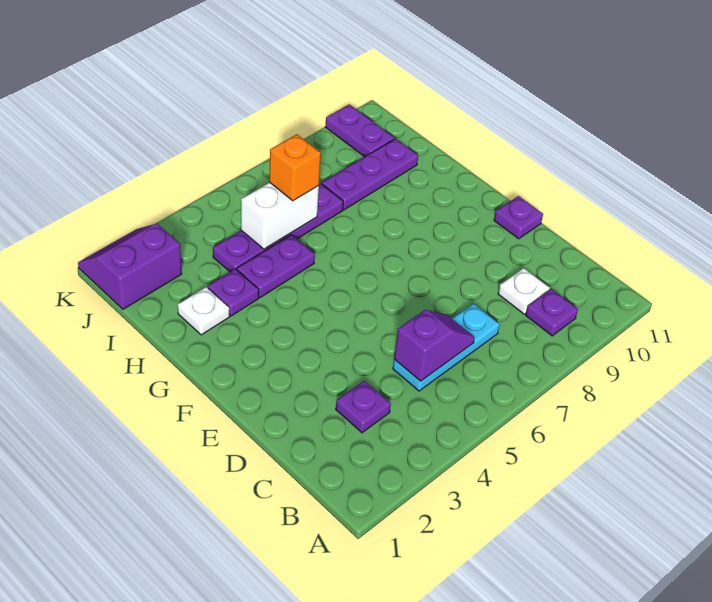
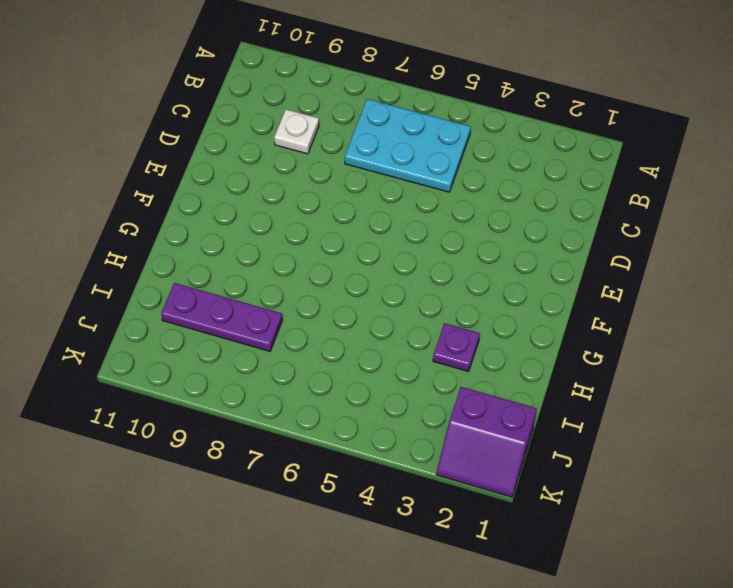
cyan 2x3 plate [345,99,471,192] -> cyan 1x3 plate [393,304,500,391]
none -> purple 1x1 plate [526,289,578,336]
none -> purple 1x1 plate [336,381,391,433]
none -> purple 1x1 plate [494,196,543,239]

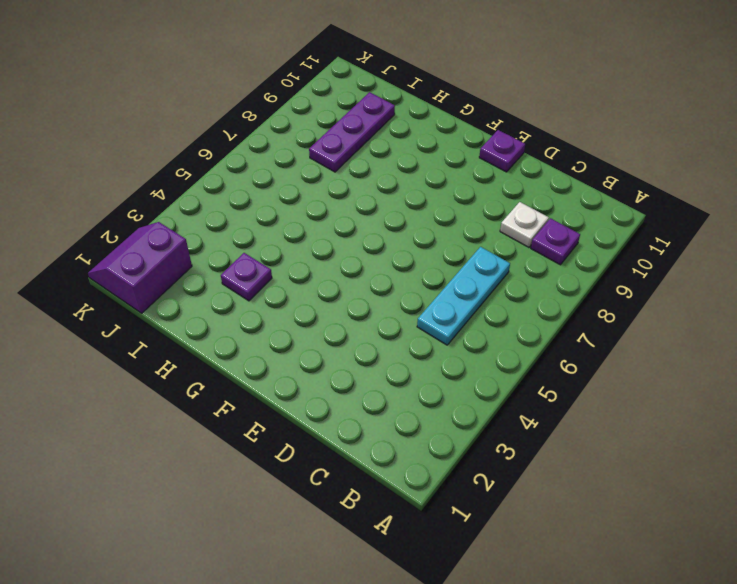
none -> purple 1x1 plate [336,381,391,433]
none -> white 1x1 plate [178,287,230,335]
none -> purple 1x2 plate [237,235,315,298]

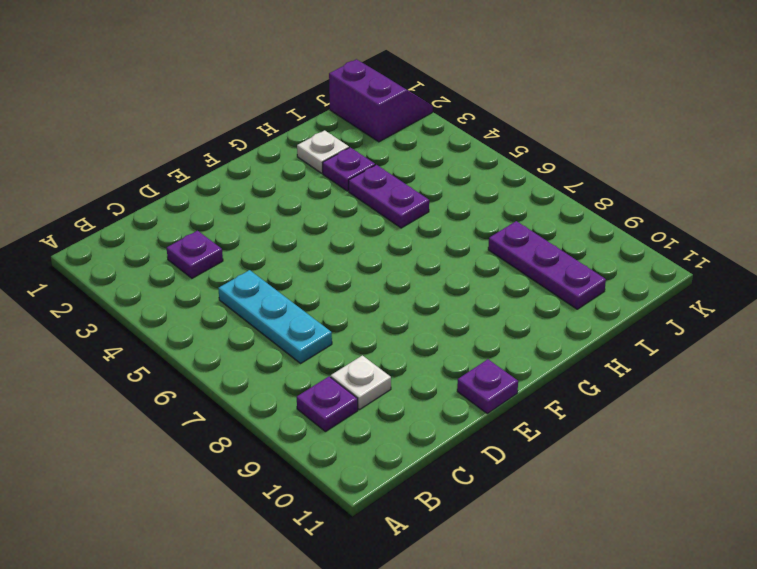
none -> purple 1x4 plate [213,183,343,272]
none -> purple 1x2 plate [326,104,394,157]
none -> purple 1x2 slope [394,310,475,381]

